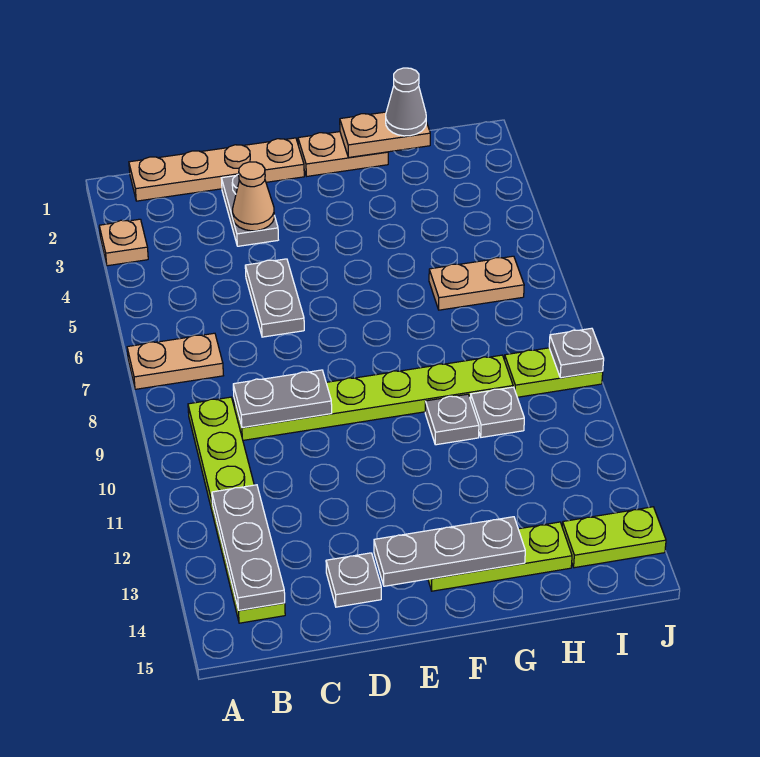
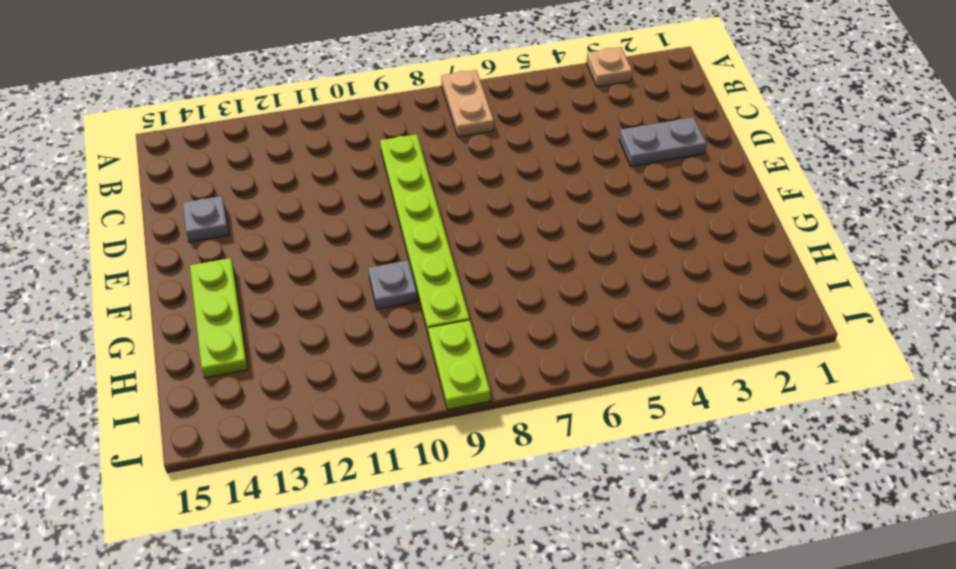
none -> tan 1x4 plate [129,138,304,201]
none -> lime 1x6 plate [188,397,285,623]
none -> grey 1x2 plate [245,259,304,337]

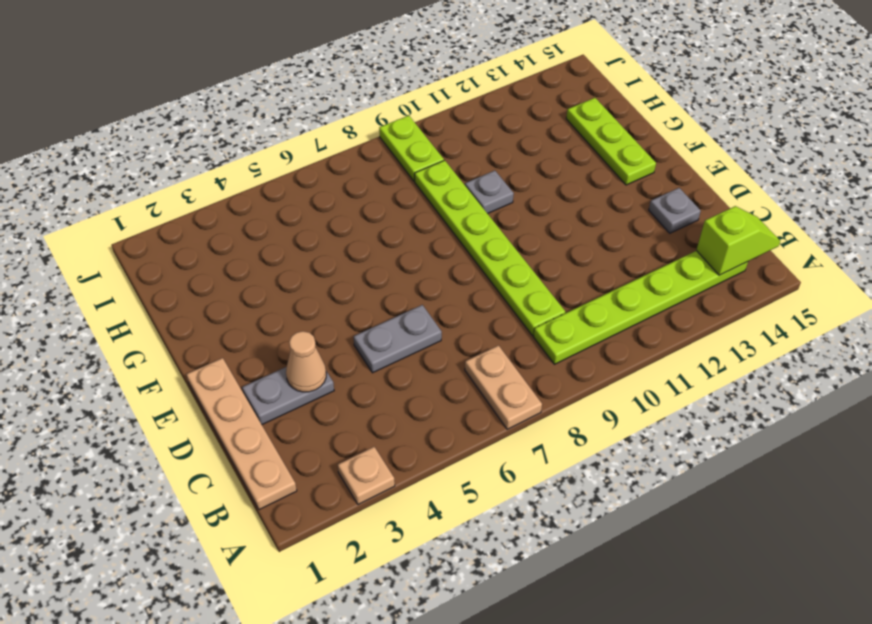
lime 1x2 slope [696,206,780,275] -> grey 1x3 plate [212,485,285,610]
none -> tan 1x2 plate [298,132,388,176]
none -> tan 1x2 plate [429,256,524,310]
none -> grey 1x1 plate [471,387,524,437]

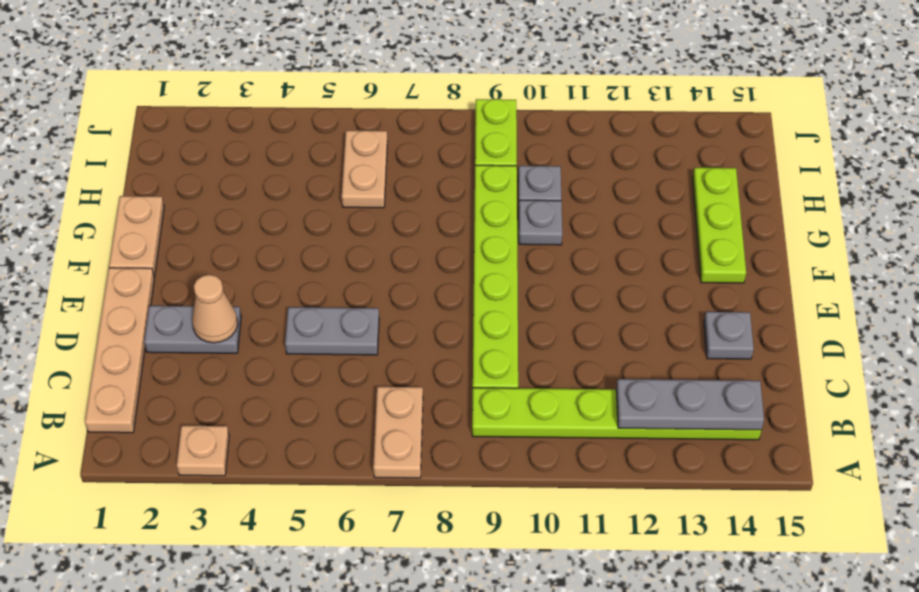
none -> lime 1x2 plate [562,507,666,568]
none -> grey 1x2 plate [233,370,332,428]
none -> grey 1x3 plate [374,517,525,586]

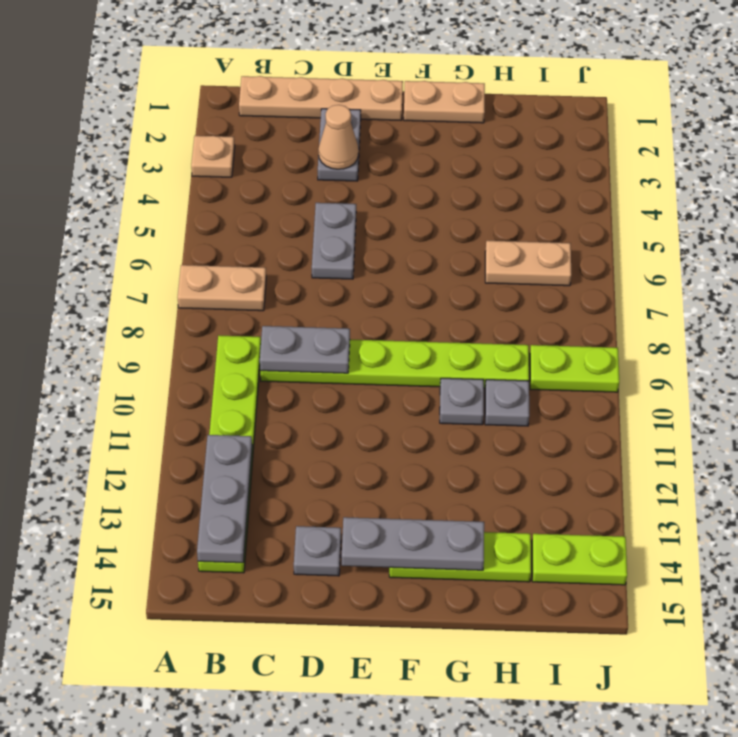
none -> tan 1x2 plate [340,112,430,158]
none -> grey 1x1 plate [549,328,604,378]
none -> grey 1x1 cone [386,68,426,136]

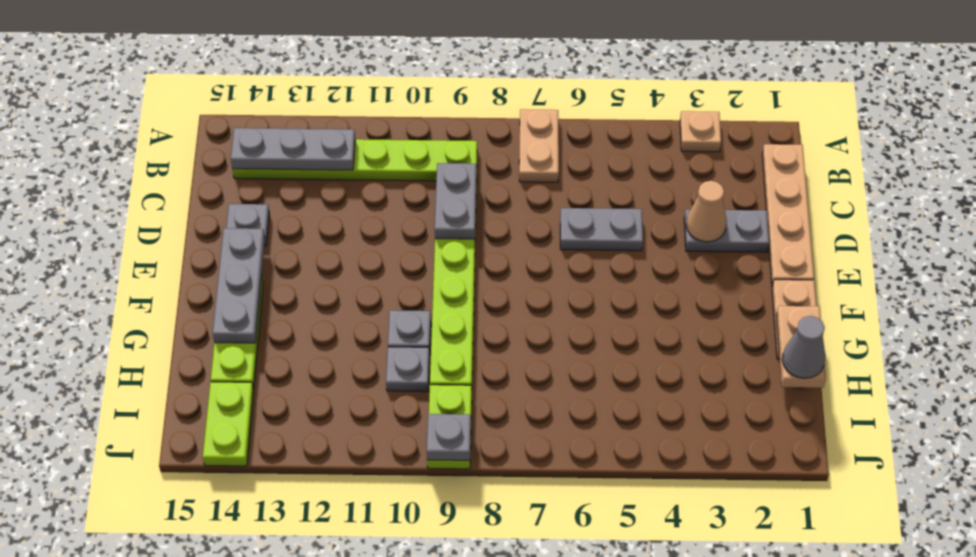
none -> tan 1x2 plate [429,256,524,310]

